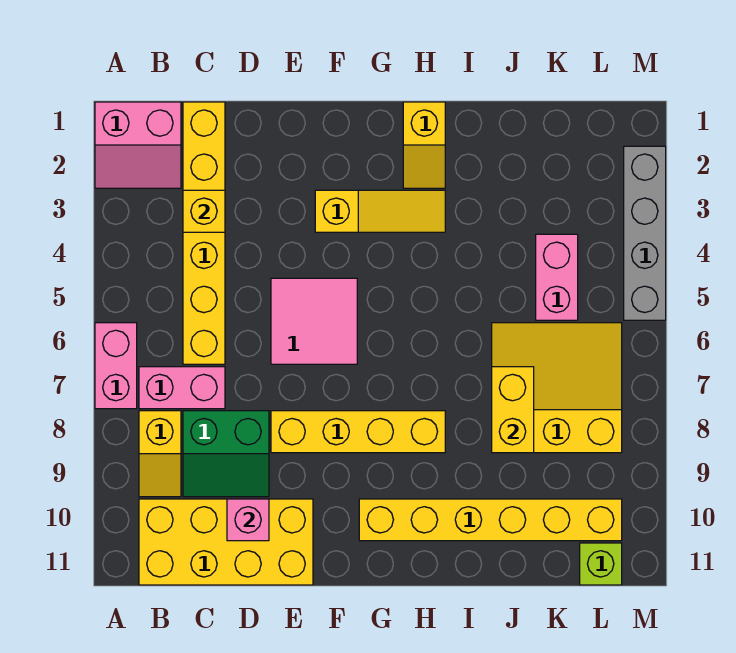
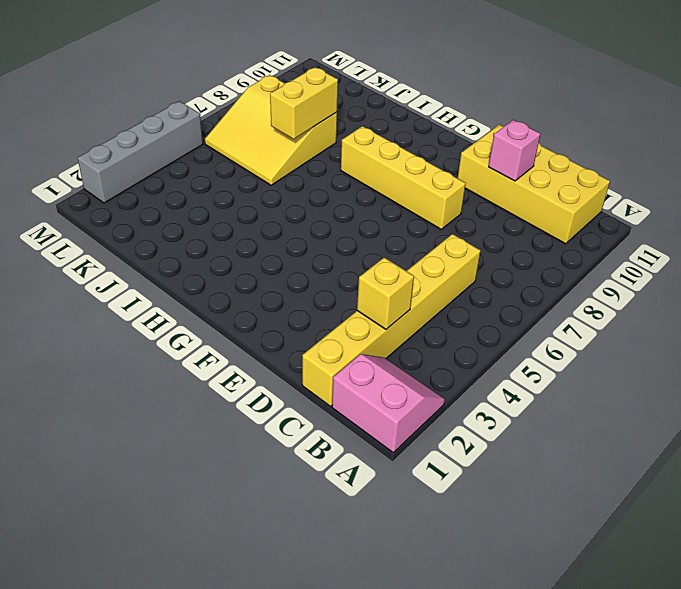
none -> pink 1x2 brick [95,323,137,409]
none -> pink 1x2 brick [139,367,225,409]
none -> yellow 1x2 slope [139,411,181,497]

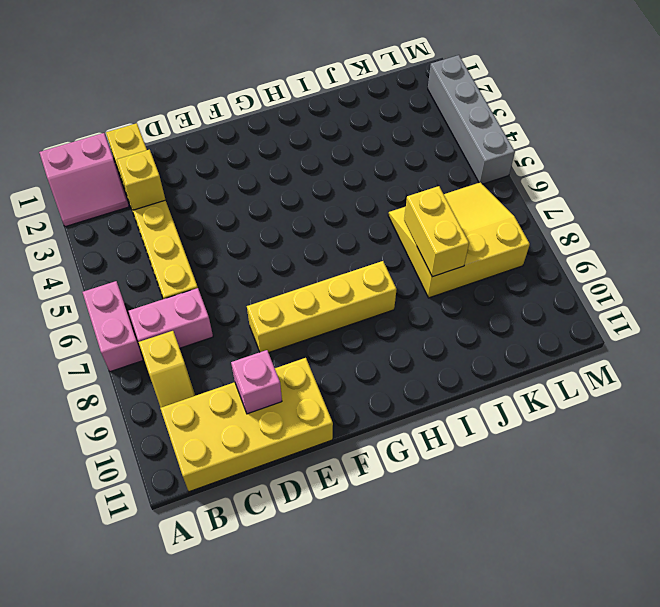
none -> green 2x2 slope [183,411,269,497]
none -> pink 2x2 tile [271,278,357,364]
none -> yellow 1x3 slope [315,190,445,232]

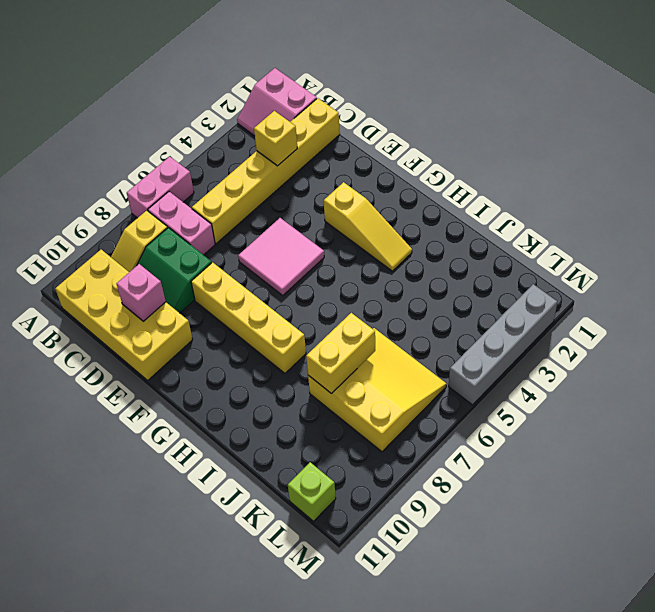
none -> yellow 1x6 brick [359,499,622,541]
none -> yellow 1x2 slope [403,102,445,188]
none -> pink 1x2 brick [536,234,578,320]

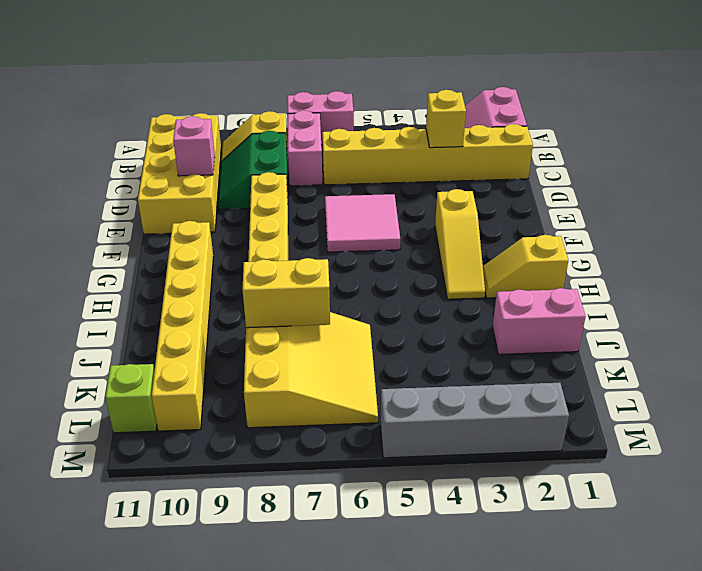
pink 1x2 brick [492,288,586,354] -> pink 1x2 brick moved to [536,234,578,320]

